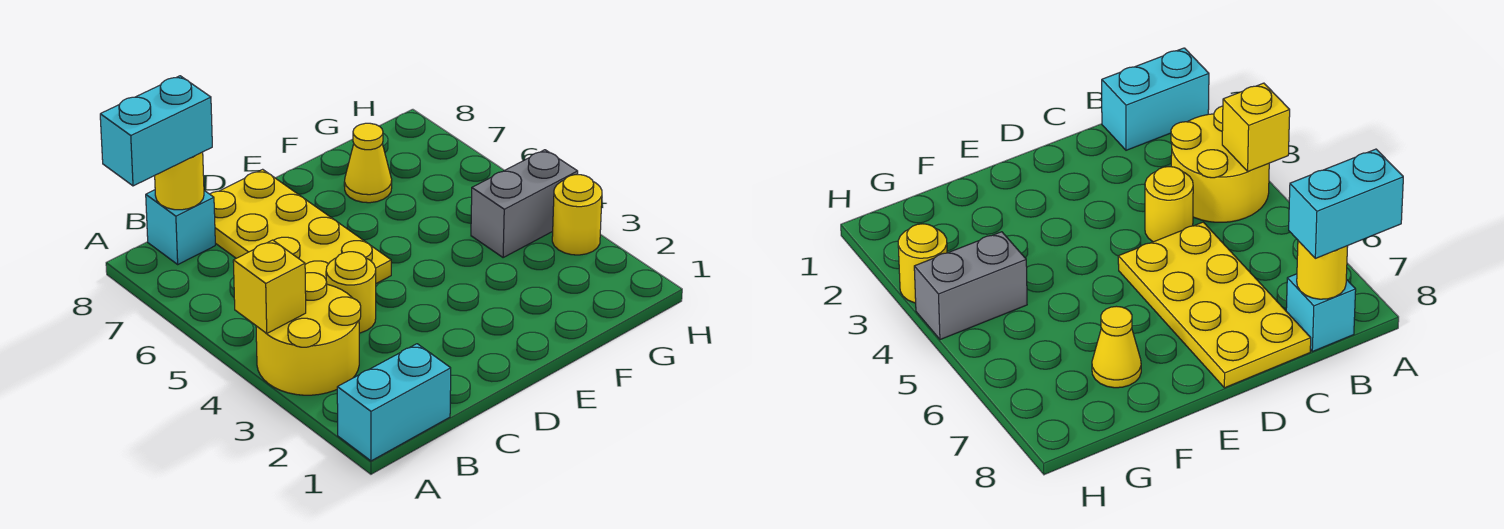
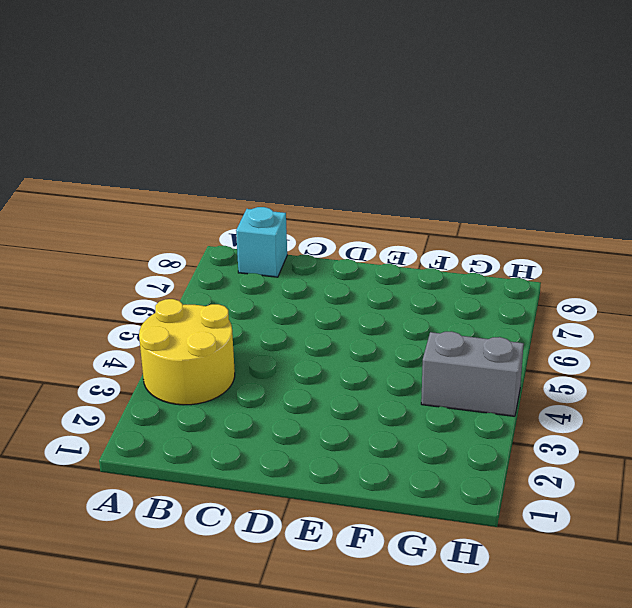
none -> cyan 1x2 brick [337,344,451,461]
none -> yellow 1x1 round brick [326,252,376,333]

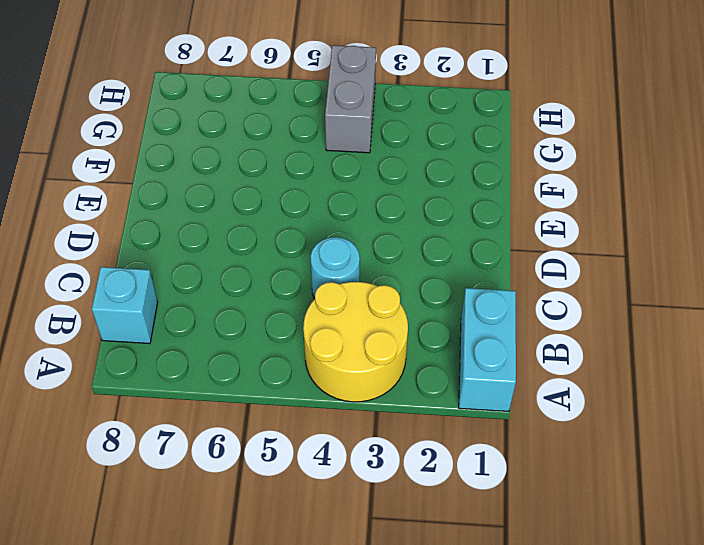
cyan 1x1 round brick [310,237,360,299] -> yellow 1x1 round brick [326,252,376,333]
none -> yellow 2x4 plate [210,169,391,283]
none -> yellow 1x1 cone [344,123,392,203]

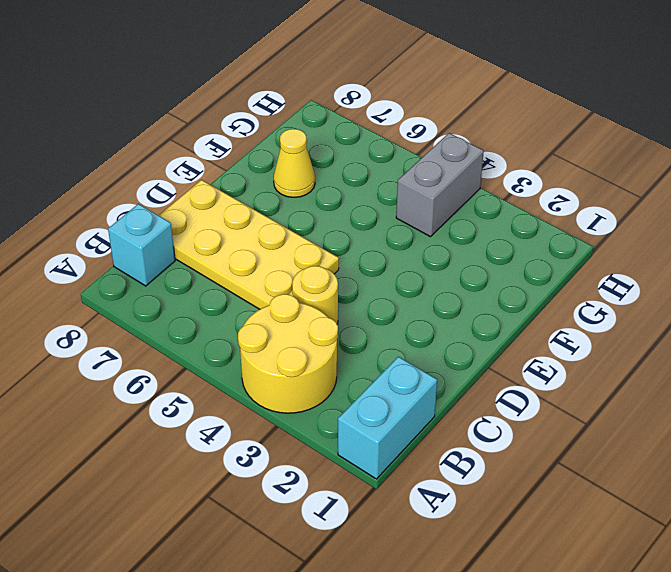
none -> yellow 1x1 round brick [552,175,602,255]
none -> yellow 1x1 brick [233,240,306,333]

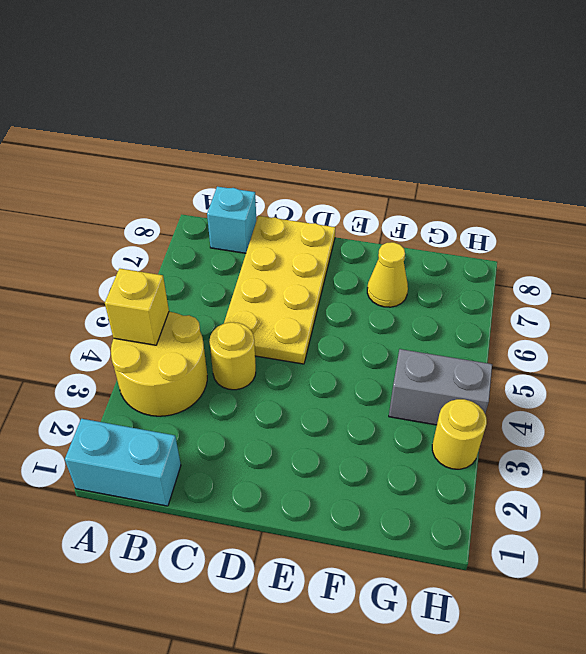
none -> yellow 1x1 round brick [155,152,204,210]
none -> cyan 1x2 brick [100,76,212,186]

